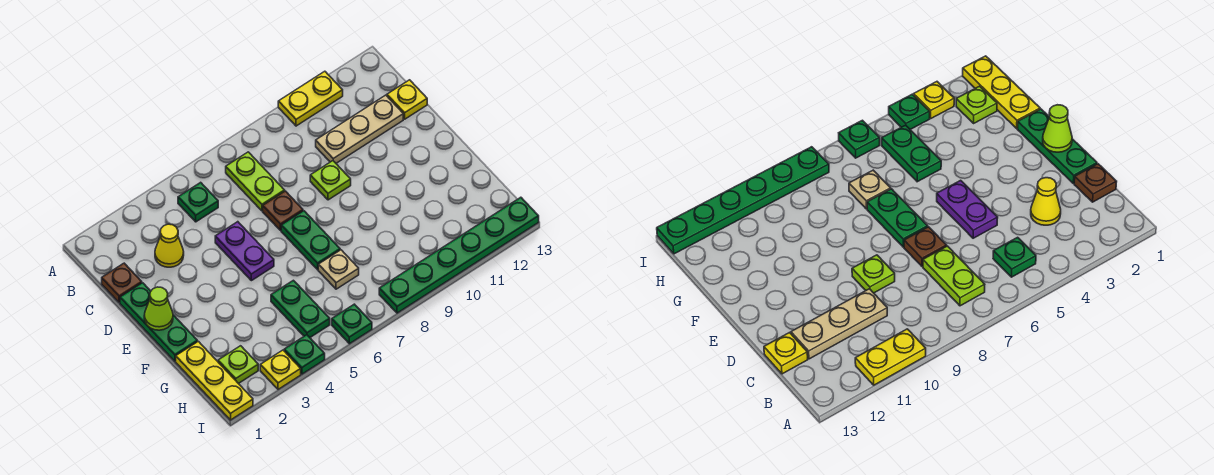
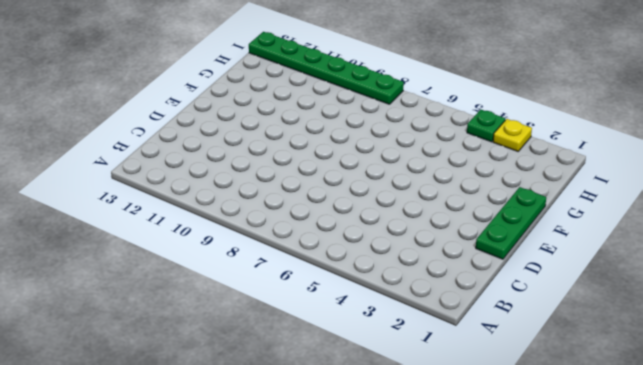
none -> yellow 1x2 plate [278,71,343,126]
none -> green 1x1 plate [178,182,218,222]
none -> lime 1x2 plate [226,152,285,211]

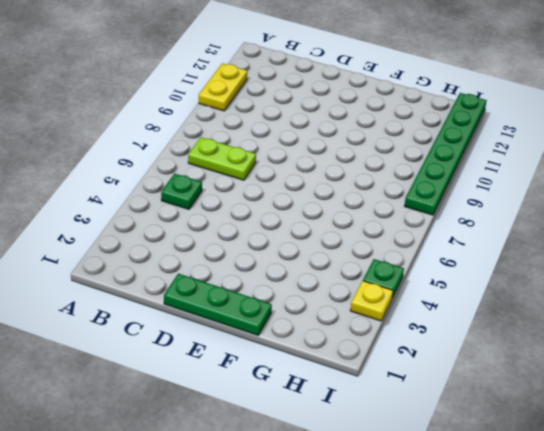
none -> brown 1x1 plate [102,263,142,303]
none -> yellow 1x1 cone [155,224,184,267]
none -> tan 1x3 plate [316,95,403,163]

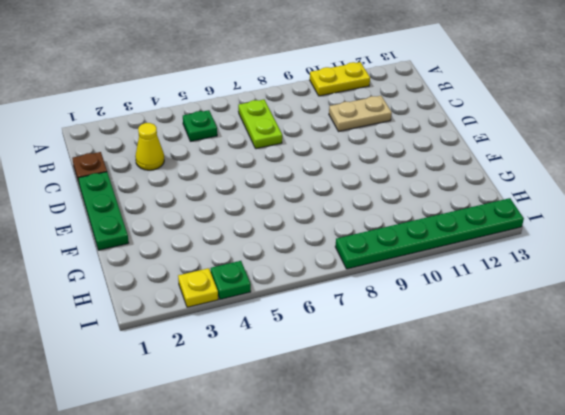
tan 1x2 plate [329,96,392,132] -> tan 1x3 plate [316,95,403,163]
none -> yellow 1x1 plate [387,80,427,119]
none -> purple 1x2 plate [215,222,274,281]
none -> brown 1x1 plate [263,191,303,231]

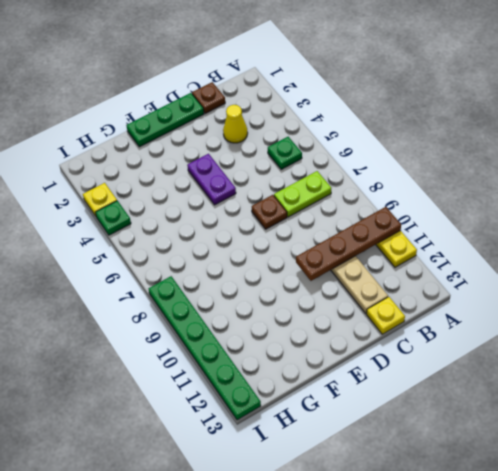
brown 1x4 plate [296,207,401,281] -> none
purple 1x2 plate [187,154,236,205] -> purple 1x2 plate turned to [215,222,274,281]
none -> lime 1x1 plate [310,161,351,200]
none -> green 1x2 plate [281,211,340,270]
none -> yellow 1x3 plate [176,341,253,420]

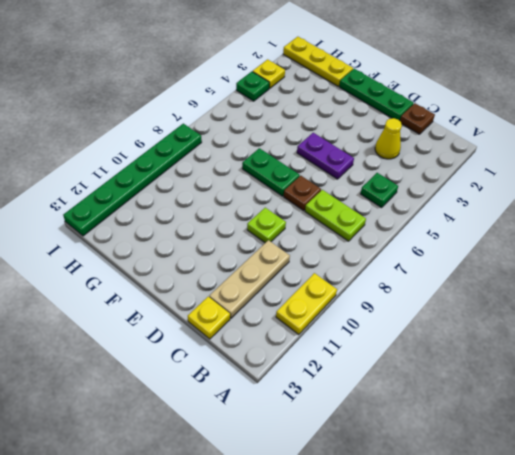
none -> green 1x2 plate [271,280,330,337]
none -> tan 1x1 plate [318,250,359,289]
none -> lime 1x1 plate [218,346,258,384]

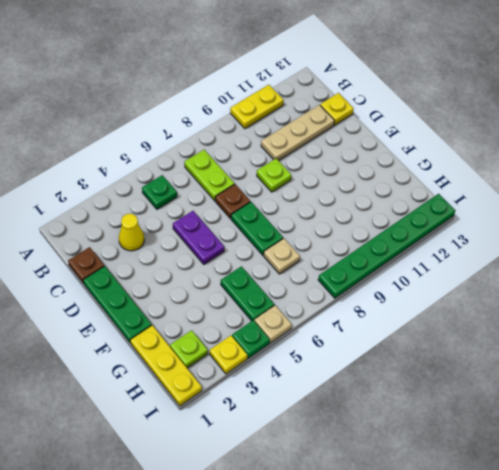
tan 1x1 plate [254,305,292,343] -> none
none -> green 1x1 plate [332,304,372,344]
none -> lime 1x1 cone [144,287,173,330]

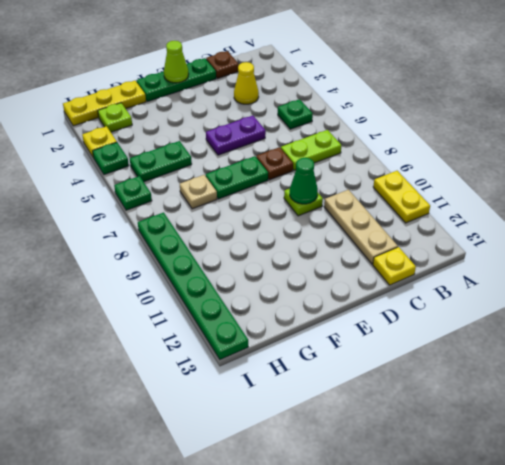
green 1x1 cone [290,158,318,204] -> none

